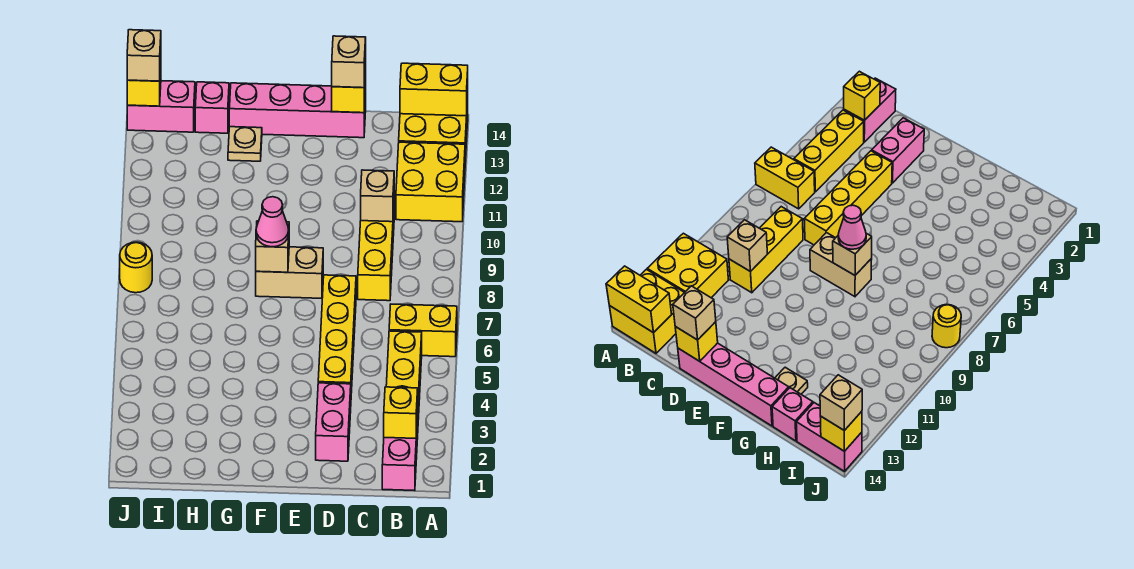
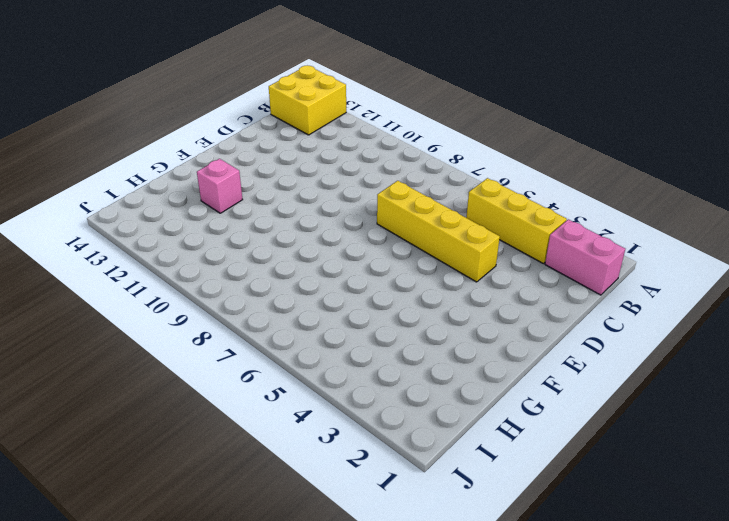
pink 1x1 brick [197,159,243,213] -> pink 1x1 brick moved to [195,82,229,133]
none -> yellow 1x2 brick [389,304,457,357]
none -> yellow 2x2 brick [396,142,465,222]
none -> yellow 1x3 brick [358,211,394,301]

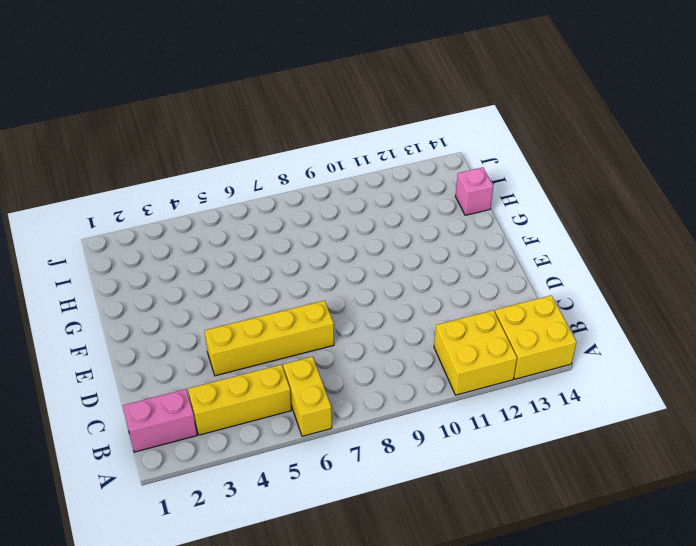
none -> yellow 1x3 brick [358,211,394,301]
none -> pink 1x2 brick [316,383,351,461]
none -> pink 1x4 brick [229,83,366,138]

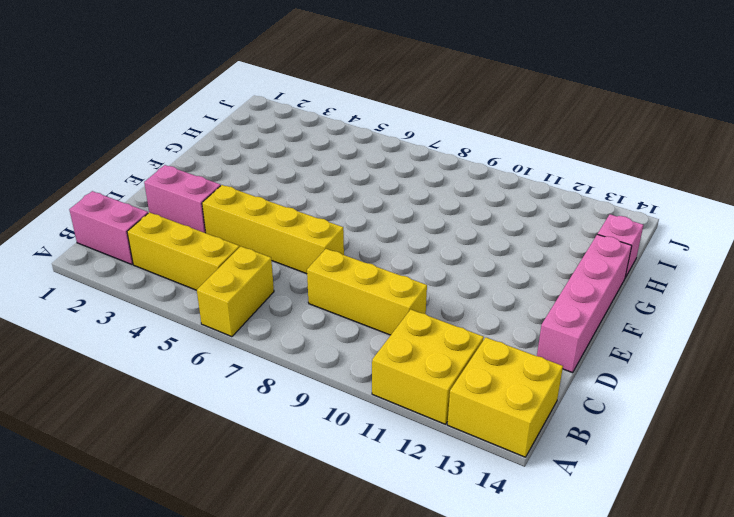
none -> tan 1x2 brick [256,247,323,298]
none -> tan 1x1 plate [228,127,262,161]
none -> pink 1x2 brick [127,81,195,132]

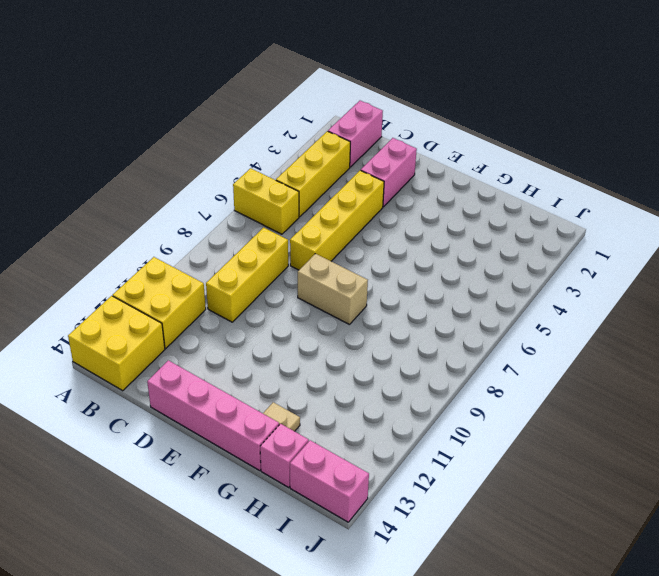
none -> yellow 1x1 round brick [120,242,152,293]
none -> yellow 1x2 brick [400,63,468,116]
none -> yellow 1x1 brick [384,387,418,438]

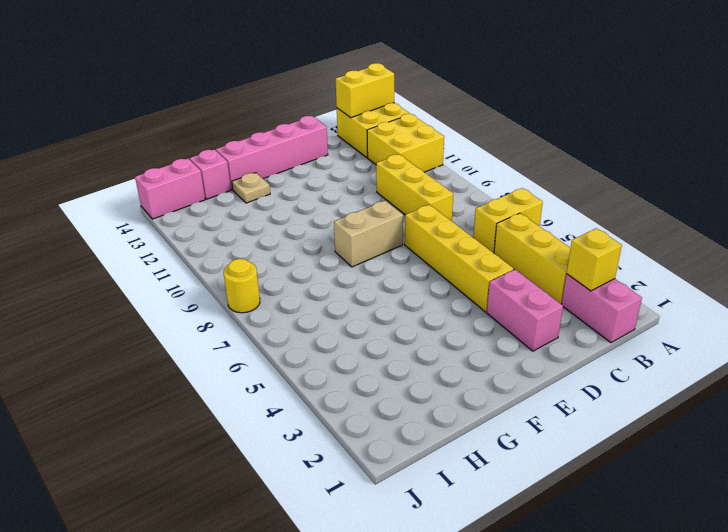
none -> tan 1x1 brick [361,170,394,222]
none -> yellow 1x1 brick [332,63,366,113]
none -> tan 1x1 brick [256,221,289,272]

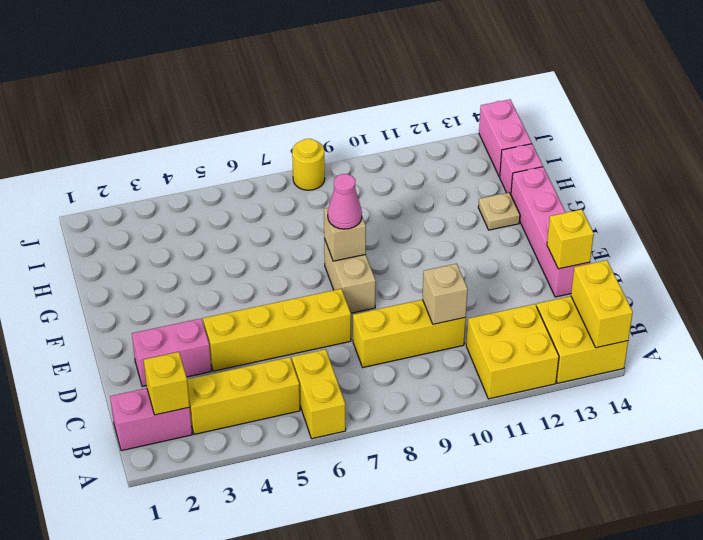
none -> yellow 1x1 brick [127,64,161,106]
none -> tan 1x1 brick [332,36,366,88]
none -> tan 1x1 brick [127,30,161,81]

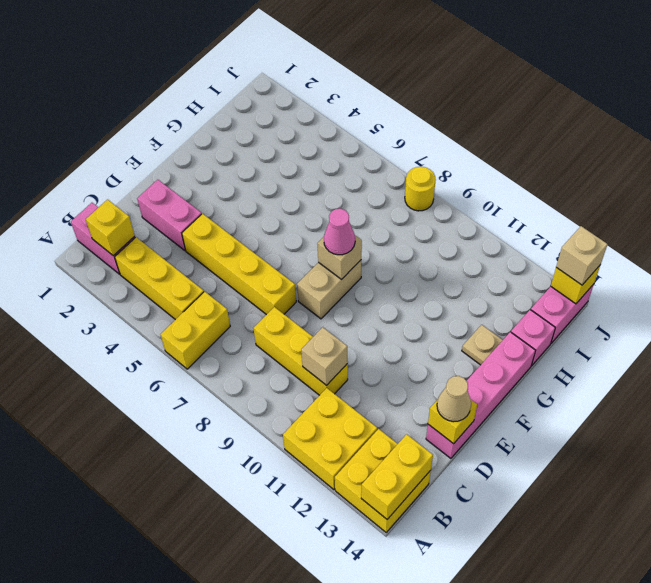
tan 1x1 cone [437,376,471,422] -> tan 1x1 brick [332,36,366,88]

